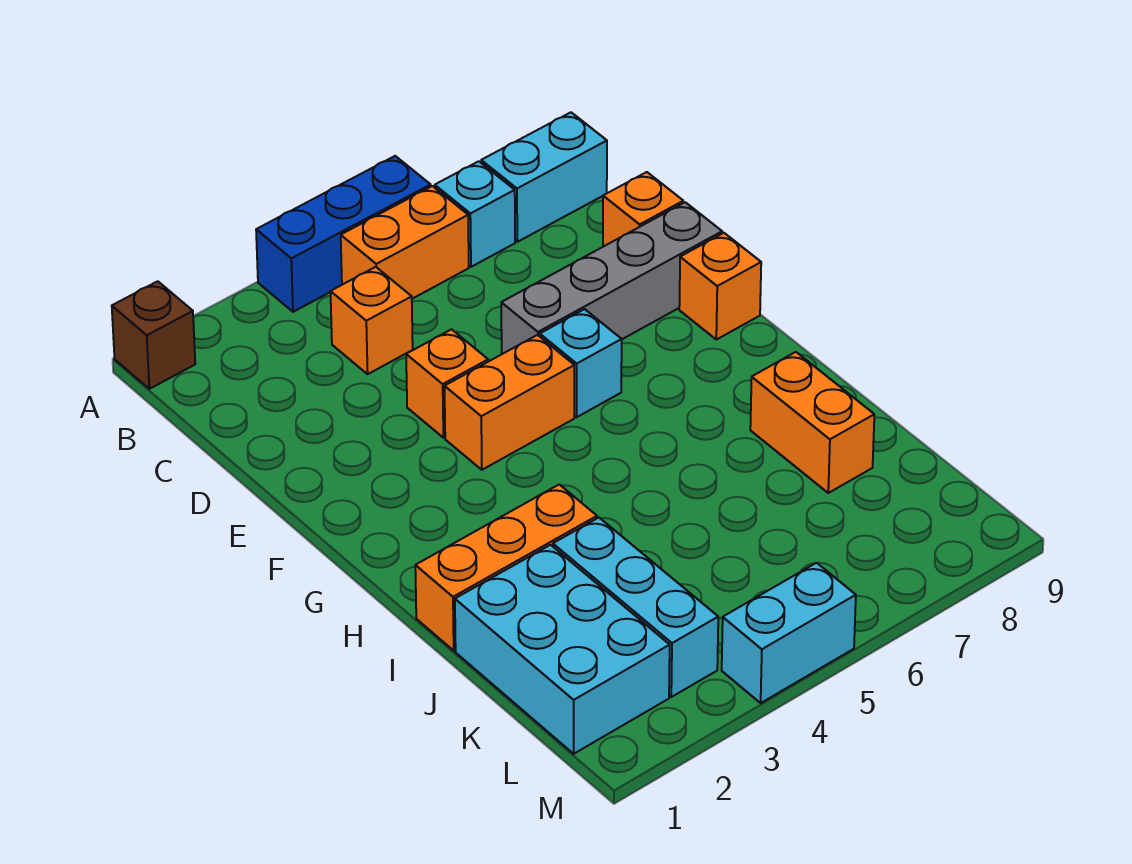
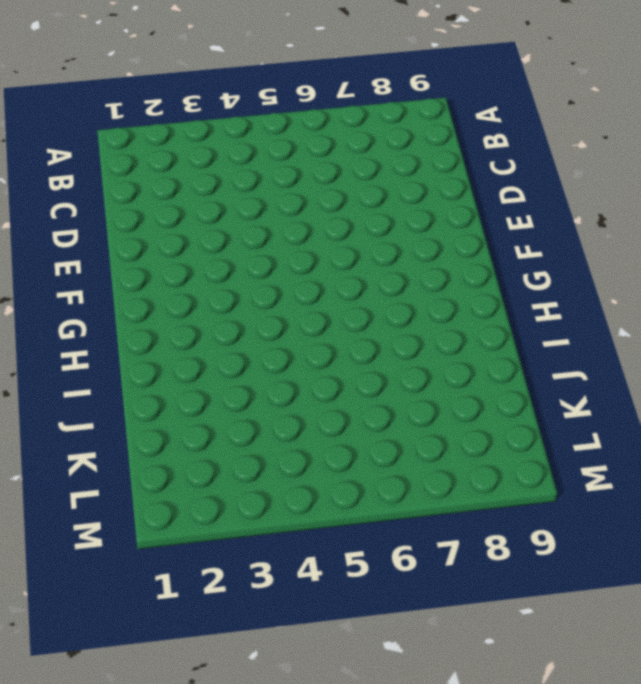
none -> brown 1x1 brick [112,281,195,389]
none -> blue 1x3 brick [256,156,431,312]
none -> orange 1x2 brick [341,186,469,299]

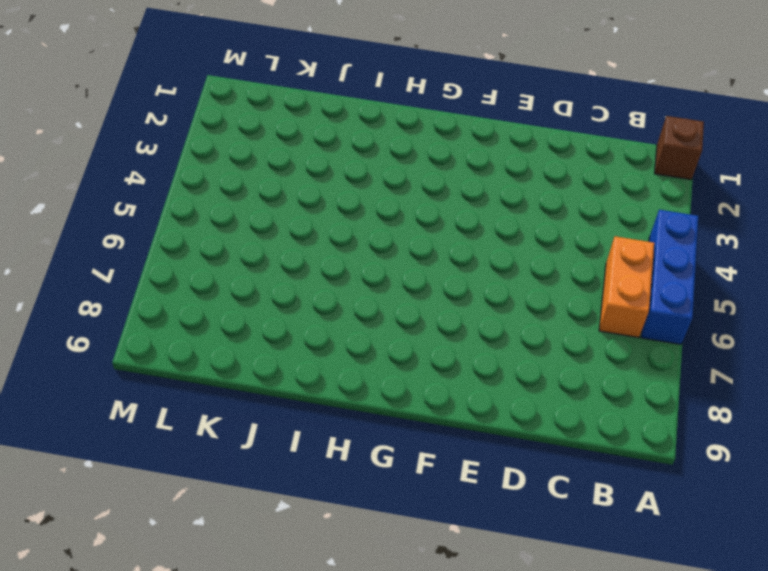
none -> cyan 1x1 brick [435,161,515,267]
none -> cyan 1x2 brick [481,112,607,242]
none -> orange 1x1 brick [331,267,413,374]

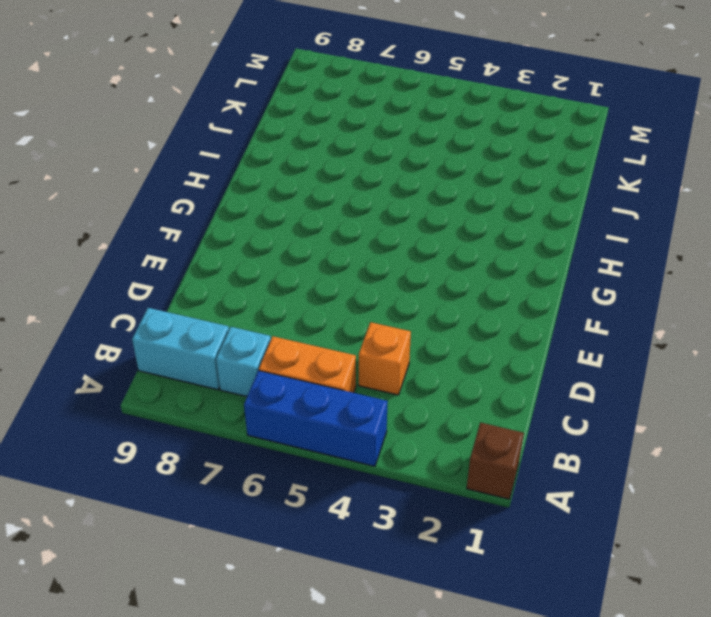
none -> orange 1x1 brick [603,172,683,247]
none -> orange 1x1 brick [406,329,488,438]
none -> grey 1x4 brick [501,202,722,354]

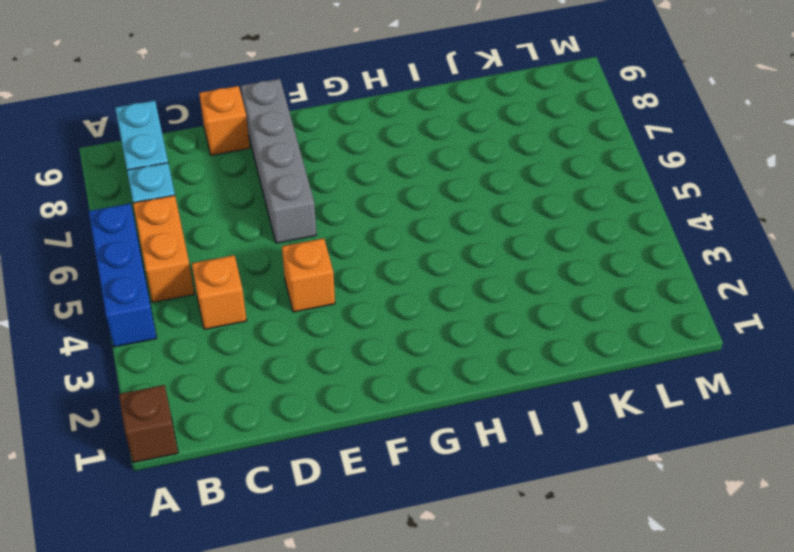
none -> orange 1x2 brick [445,335,574,470]
none -> cyan 1x1 brick [540,309,622,417]
none -> orange 1x1 brick [679,233,761,340]

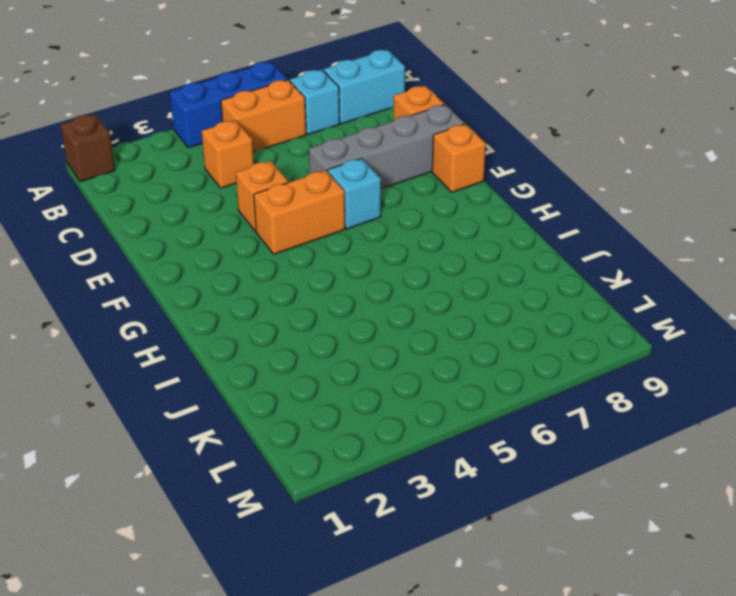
none -> orange 1x3 brick [415,485,597,651]
none -> orange 1x2 brick [750,352,874,493]
none -> cyan 2x3 brick [455,545,670,754]

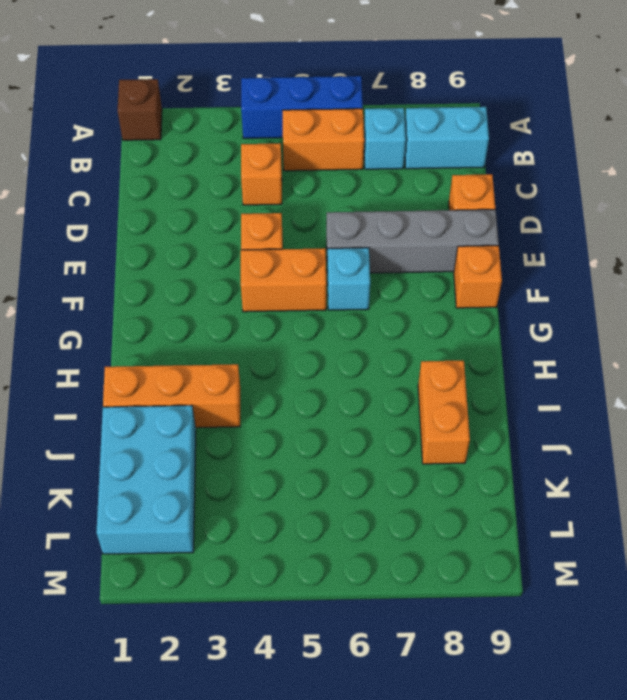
none -> cyan 1x3 brick [553,518,718,697]
none -> cyan 1x2 brick [722,563,856,703]

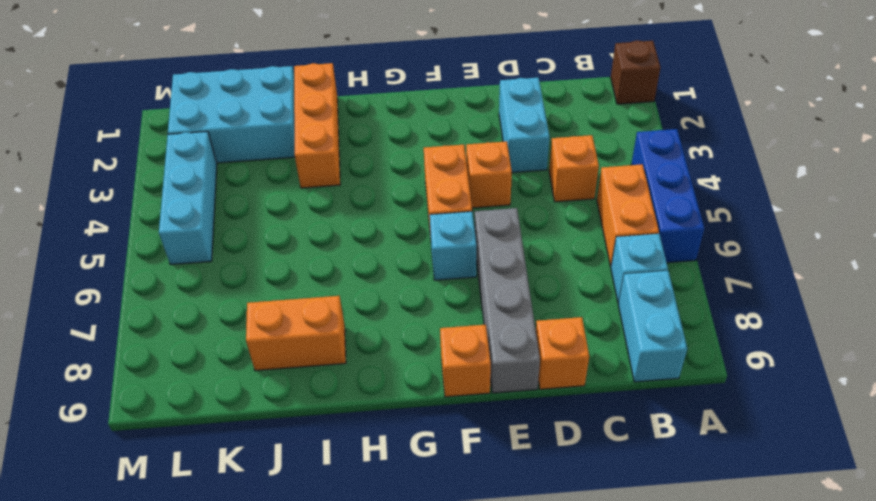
cyan 1x2 brick [499,78,549,173] -> cyan 1x2 brick moved to [722,563,856,703]
cyan 1x3 brick [159,131,217,265] -> cyan 1x3 brick turned to [553,518,718,697]

